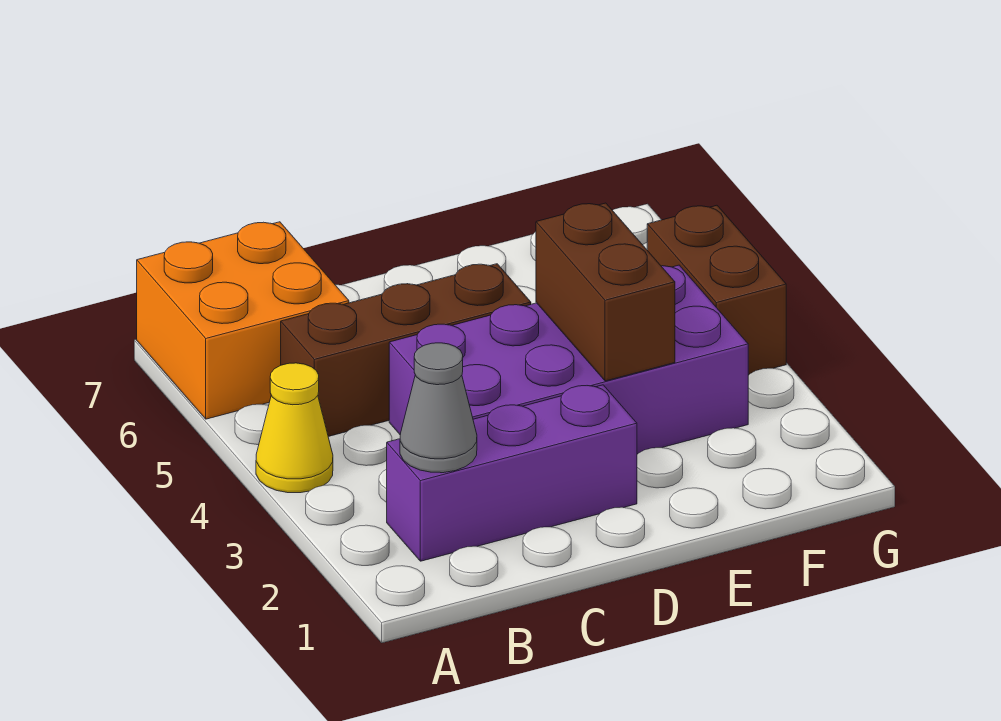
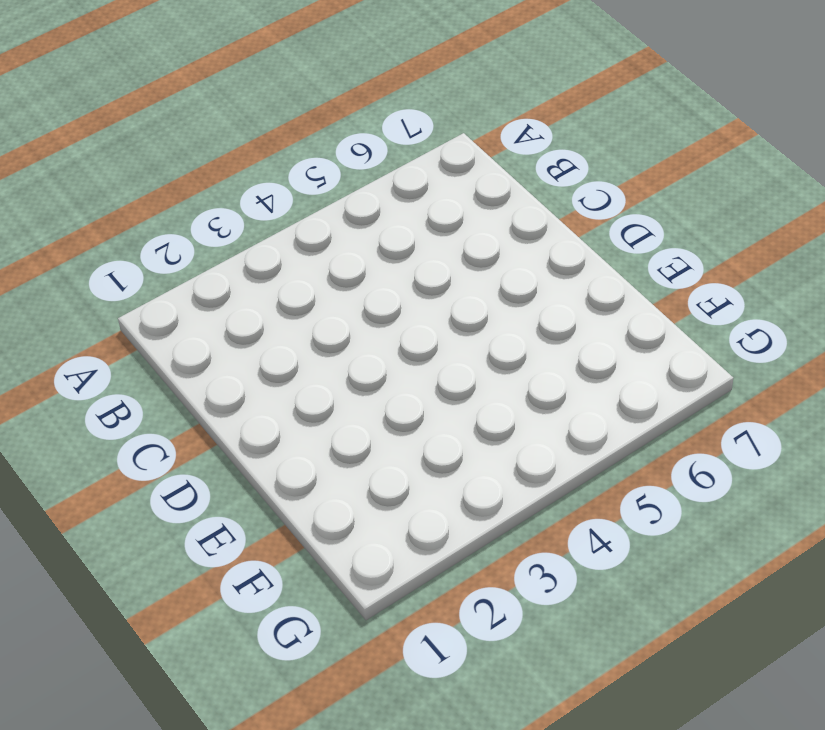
none -> yellow 1x1 cone [256,363,333,493]
none -> orange 2x2 brick [137,222,349,419]

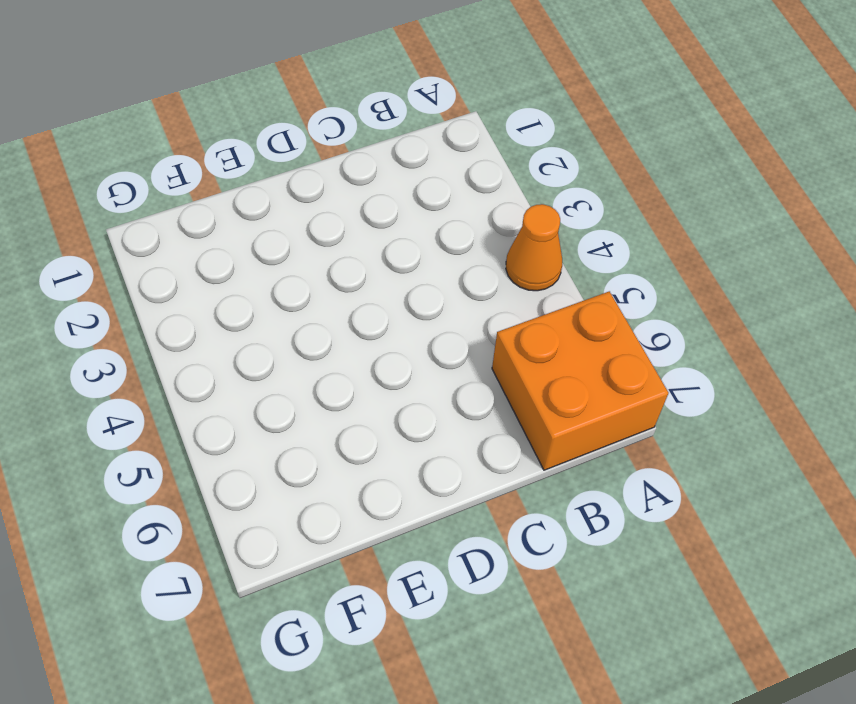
orange 1x1 cone [506,204,562,291] -> yellow 1x1 cone [256,363,333,493]
none -> purple 1x3 brick [387,385,637,561]
none -> brown 1x3 brick [281,264,531,437]

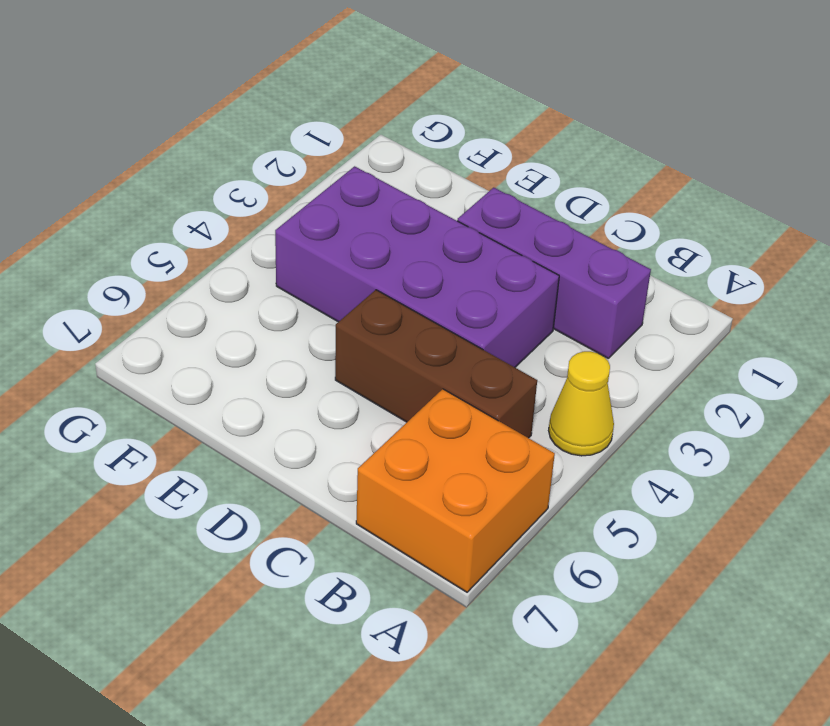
none -> brown 1x2 brick [647,205,786,375]
none -> grey 1x1 cone [400,343,477,473]

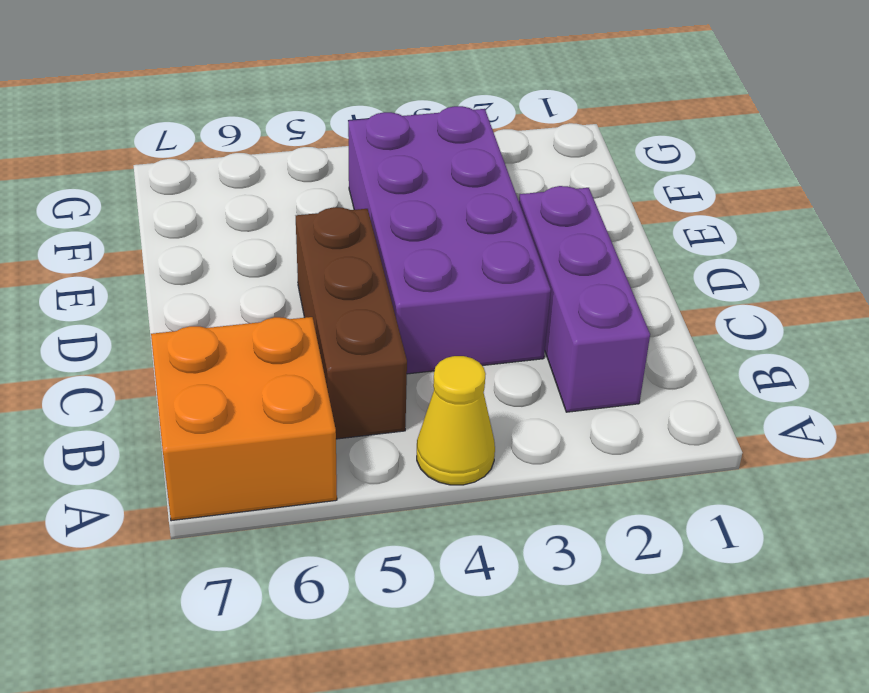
none -> brown 1x2 brick [647,205,786,375]
none -> grey 1x1 cone [400,343,477,473]

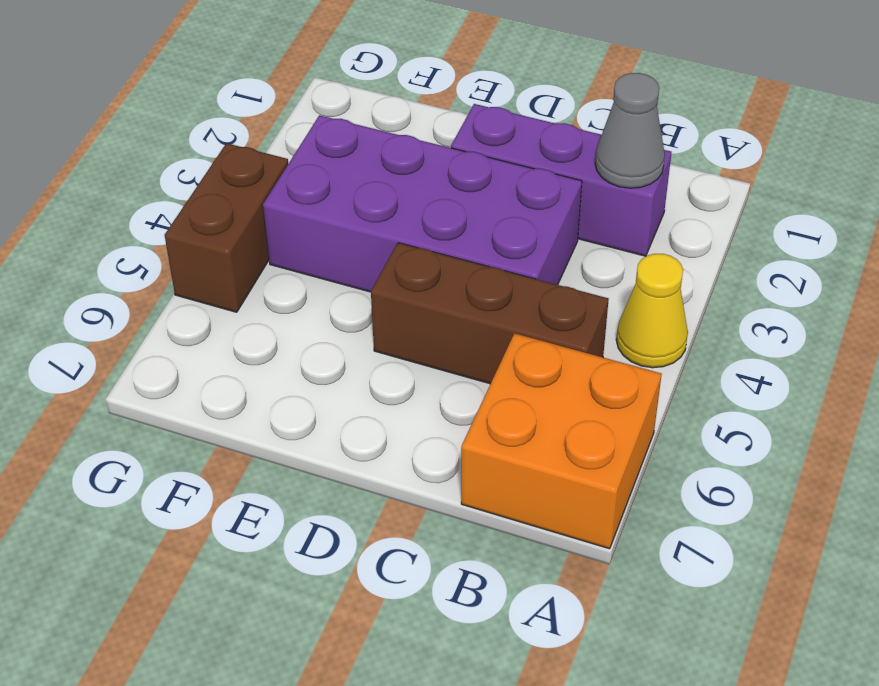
none -> brown 1x2 brick [536,203,675,381]

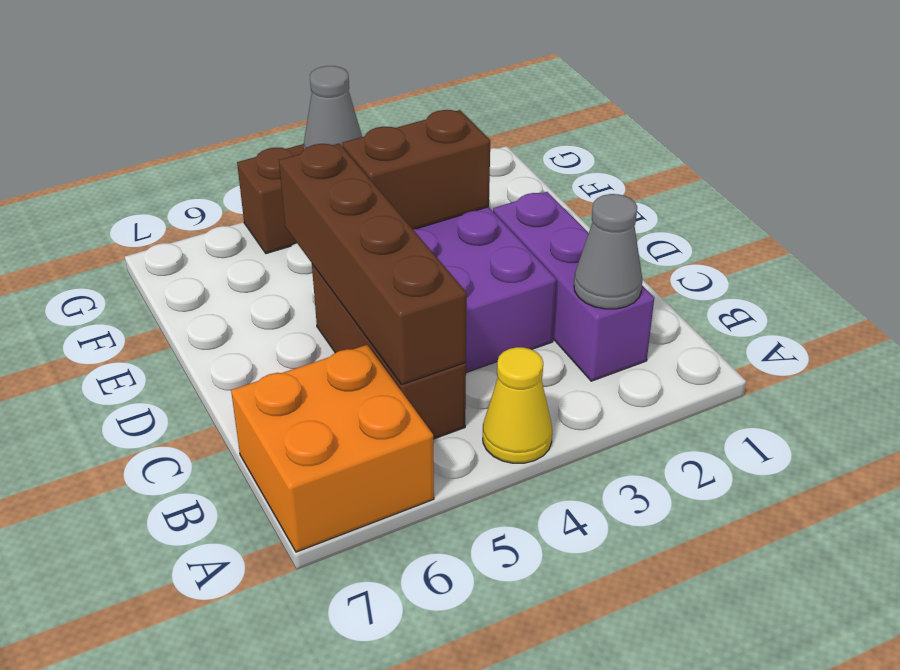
brown 1x4 brick [279,144,467,385] -> none
grey 1x1 cone [304,66,362,149] -> none

